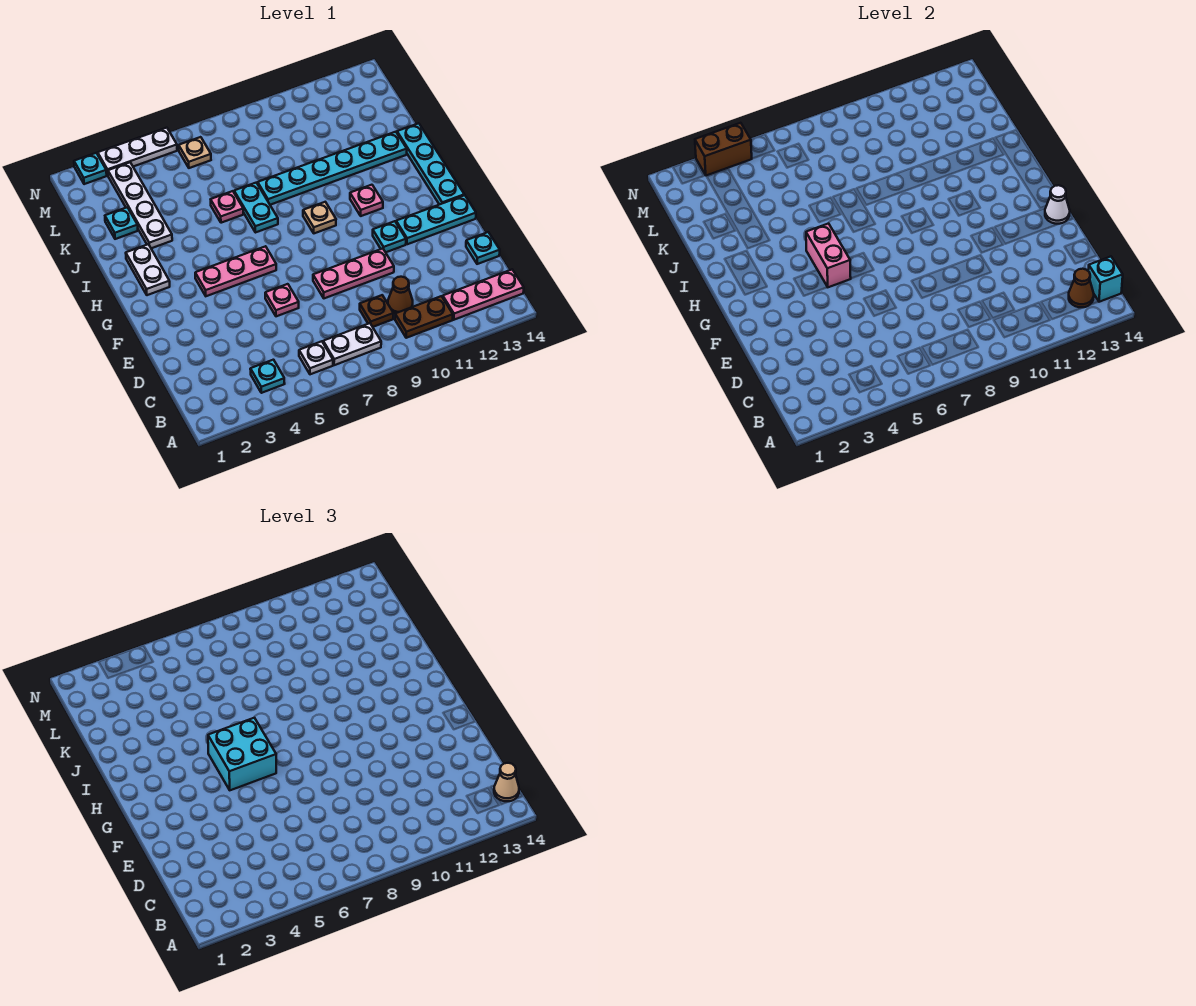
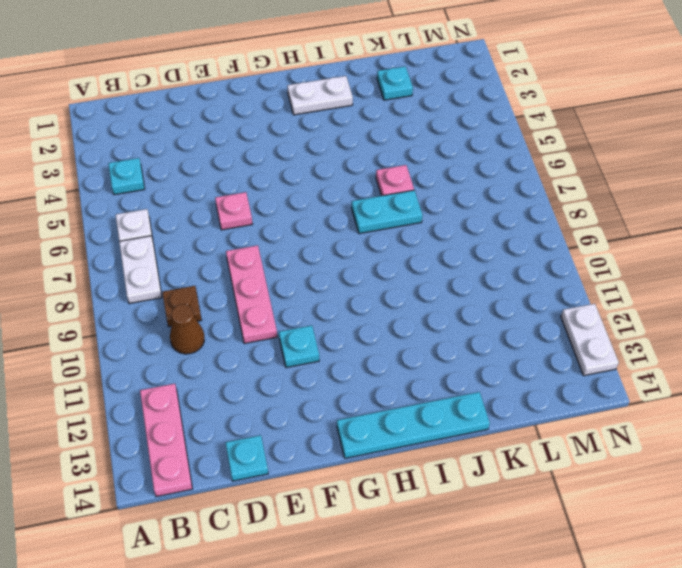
white 1x2 plate [561,304,619,376] -> none
none -> brown 1x2 plate [395,296,453,338]
none -> cyan 1x3 plate [396,195,476,244]
none -> pink 1x3 plate [195,246,276,296]
none -> tan 1x1 plate [303,202,336,233]

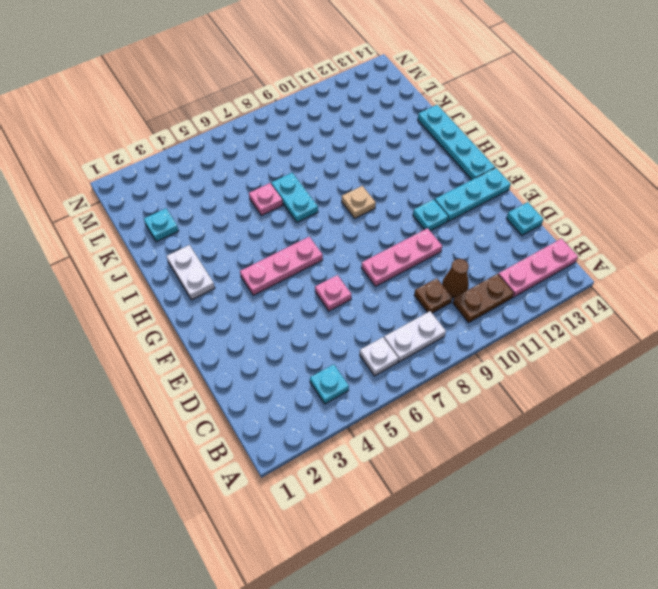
none -> pink 1x1 plate [350,185,383,216]
none -> white 1x4 plate [108,163,172,248]
none -> cyan 1x6 plate [258,132,407,205]
none -> tan 1x1 plate [179,137,211,168]

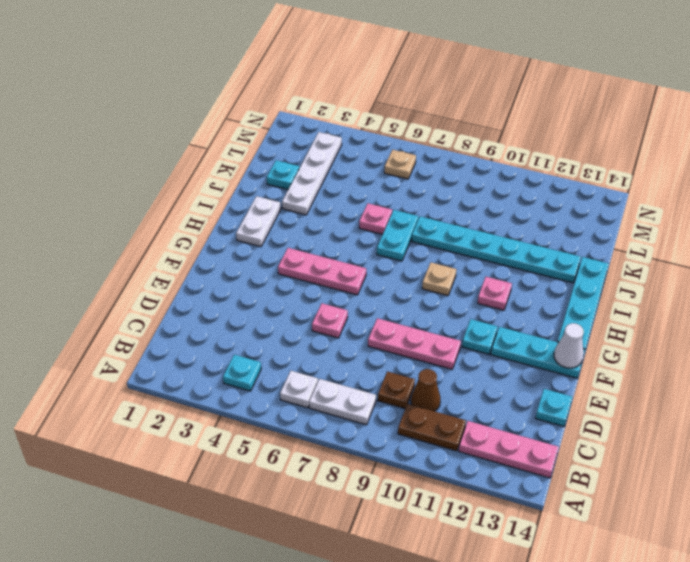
none -> cyan 1x1 plate [74,153,107,184]
none -> white 1x3 plate [98,128,177,175]
none -> brown 1x1 cone [1069,269,1094,307]
none -> cyan 1x1 brick [1088,257,1123,302]

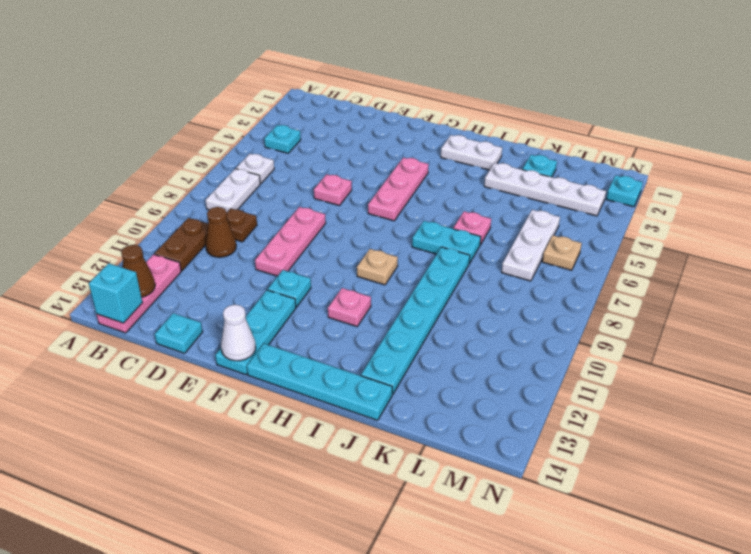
white 1x3 plate [502,210,560,281] -> white 1x3 plate moved to [98,128,177,175]
none -> pink 1x2 brick [806,223,851,287]
none -> brown 1x2 brick [695,123,752,176]
none -> tan 1x1 cone [494,763,519,802]
none -> cyan 2x2 brick [208,718,276,790]

